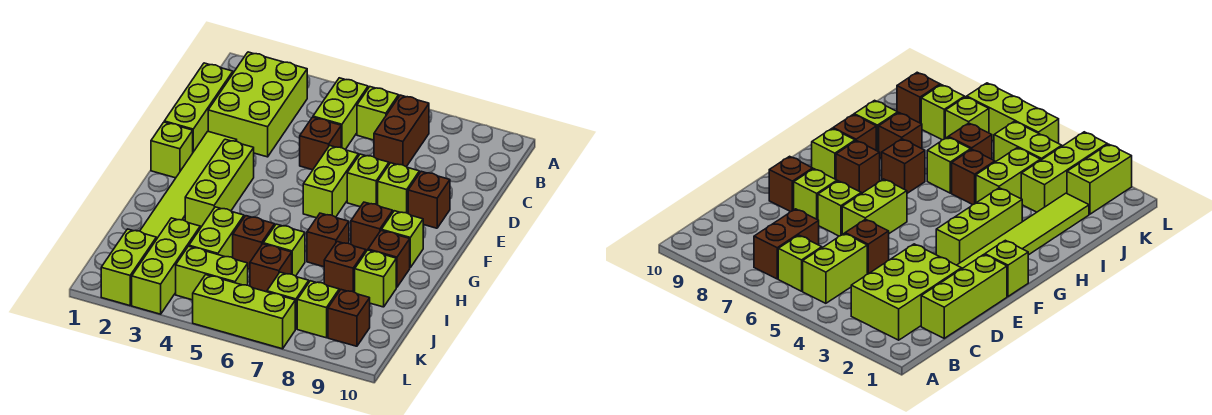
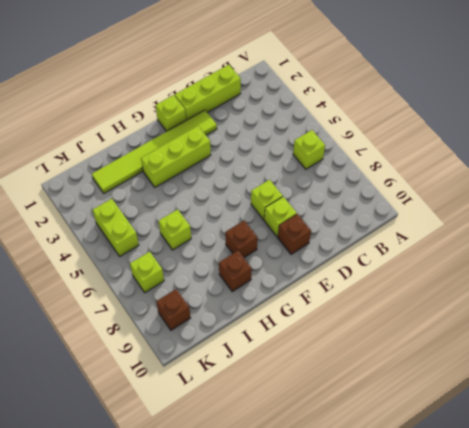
none -> lime 2x3 brick [208,52,307,157]
none -> lime 1x2 brick [313,78,368,150]
none -> brown 1x2 brick [374,95,429,167]
none -> brown 1x1 brick [300,117,341,170]

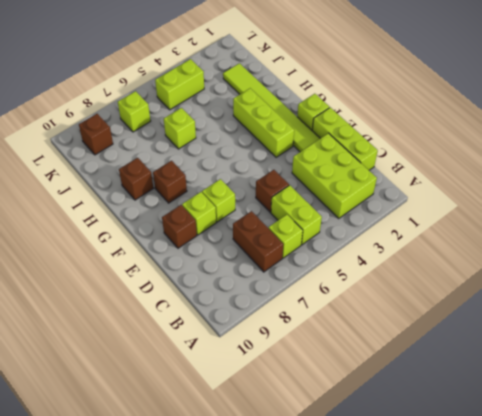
none -> lime 1x2 brick [303,146,359,218]
none -> lime 1x1 brick [381,211,423,267]
none -> brown 1x1 brick [307,213,349,267]
none -> lime 1x2 brick [189,207,244,258]

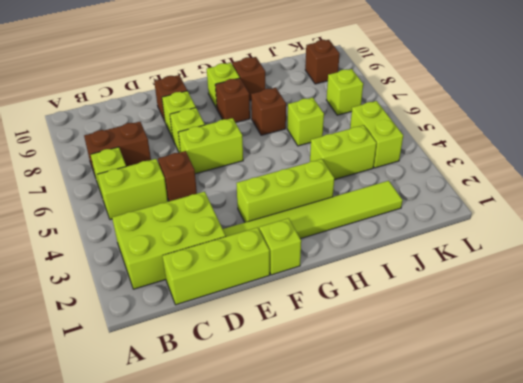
none -> brown 1x1 brick [233,216,275,269]
none -> brown 1x1 brick [324,242,366,292]
none -> lime 1x1 brick [355,250,396,307]
none -> lime 1x3 brick [132,218,200,314]

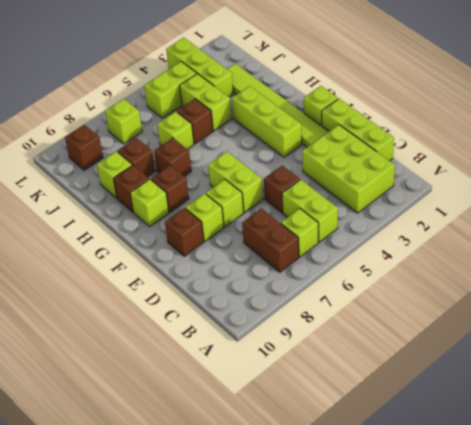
none -> brown 1x1 brick [250,244,292,292]
none -> lime 1x2 brick [101,229,156,306]
none -> lime 1x1 brick [297,281,339,338]
none -> lime 1x3 brick [193,275,295,349]

